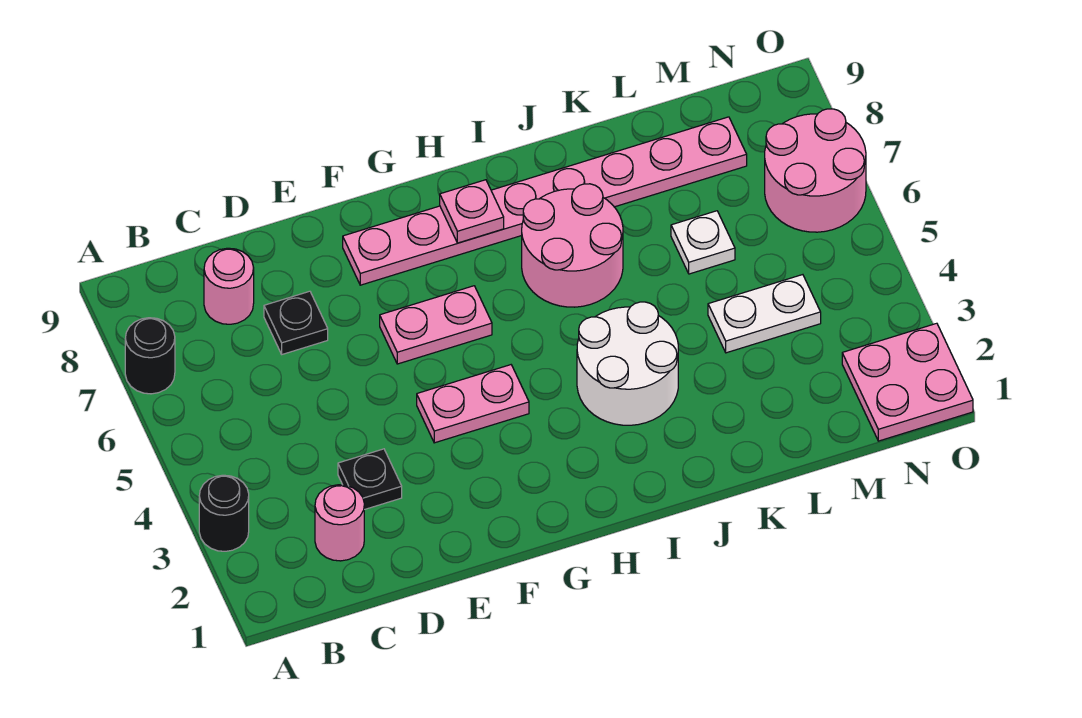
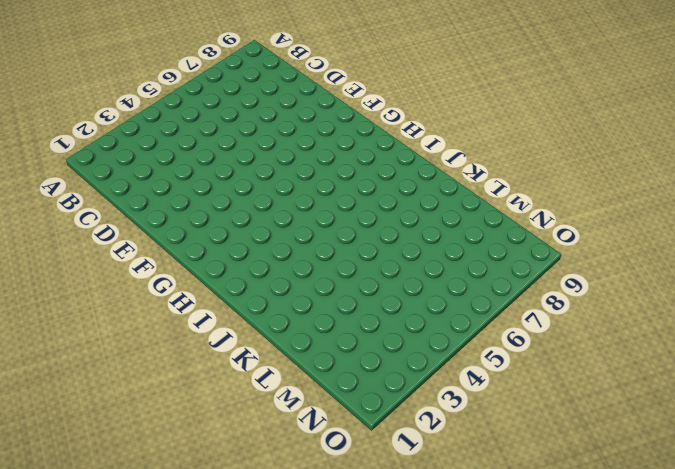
none -> black 1x1 round brick [199,475,249,551]
none -> black 1x1 round brick [125,318,175,394]
none -> pink 1x1 round brick [315,485,364,561]

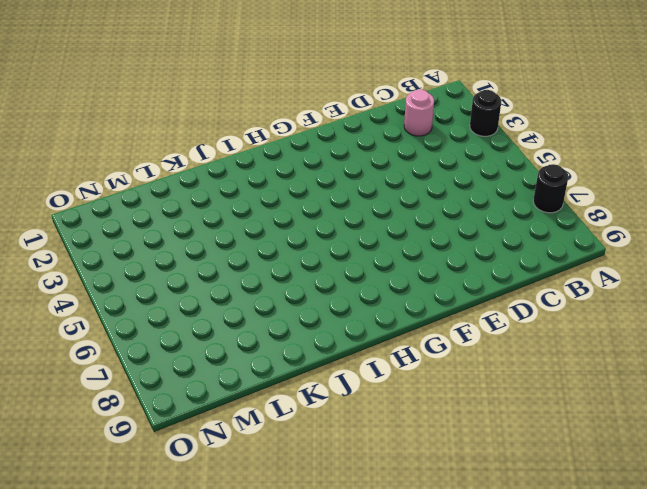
none -> pink 1x1 round brick [204,248,254,324]
none -> black 1x1 plate [338,449,402,510]
none -> black 1x1 plate [264,291,328,354]

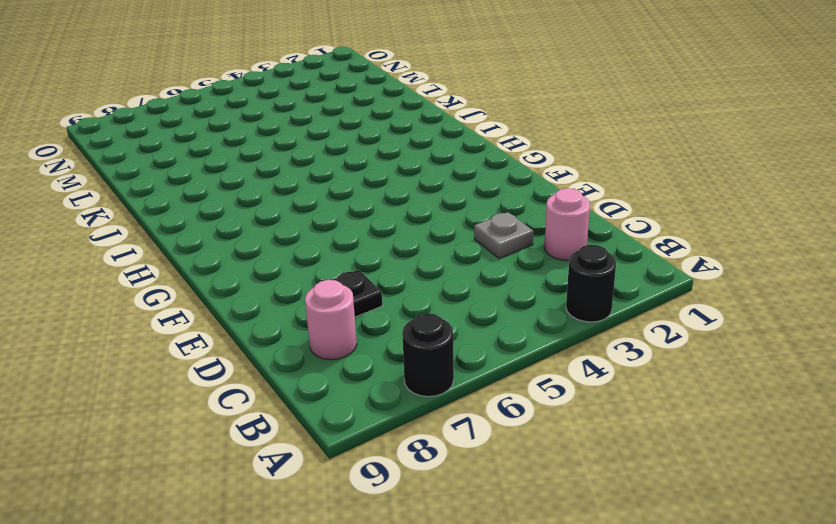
grey 1x1 plate [474,212,533,259] -> black 1x1 plate [338,449,402,510]
none -> pink 1x2 plate [417,365,529,443]
none -> pink 1x2 plate [380,286,492,364]
none -> pink 1x8 plate [343,117,747,285]

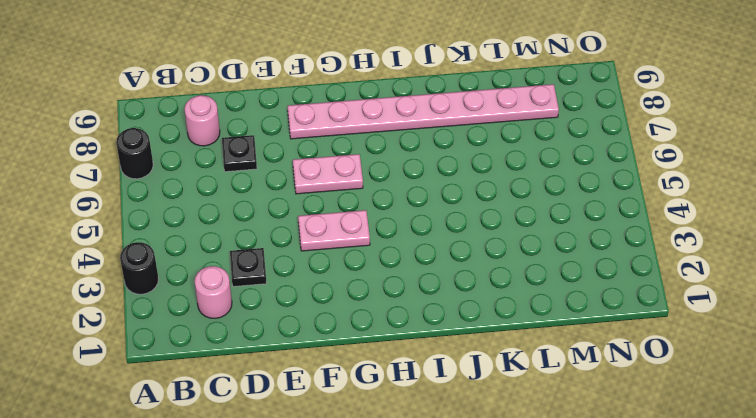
none -> white 2x2 round brick [577,302,678,425]
none -> pink 2x2 round brick [522,184,623,307]
none -> white 1x2 plate [708,275,821,353]

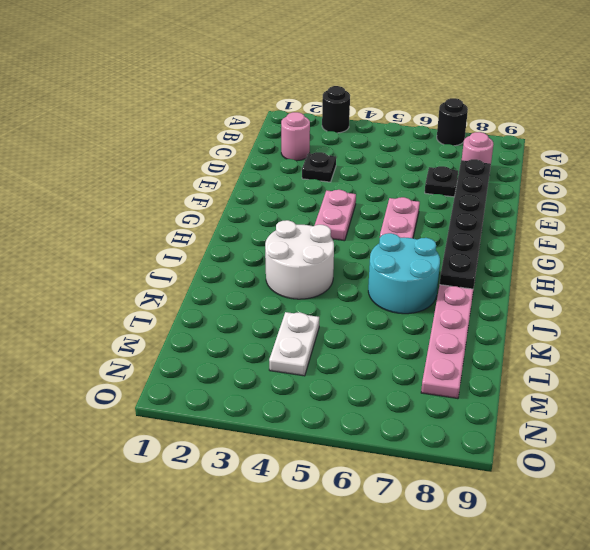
black 1x6 plate [440,159,491,289] -> pink 1x1 plate [440,180,504,243]
cyan 2x2 round brick [368,233,440,314] -> pink 2x2 round brick [522,184,623,307]
none -> white 1x1 plate [671,211,735,274]
none -> pink 2x2 plate [842,323,973,441]
none -> pink 2x2 round brick [765,109,866,232]

